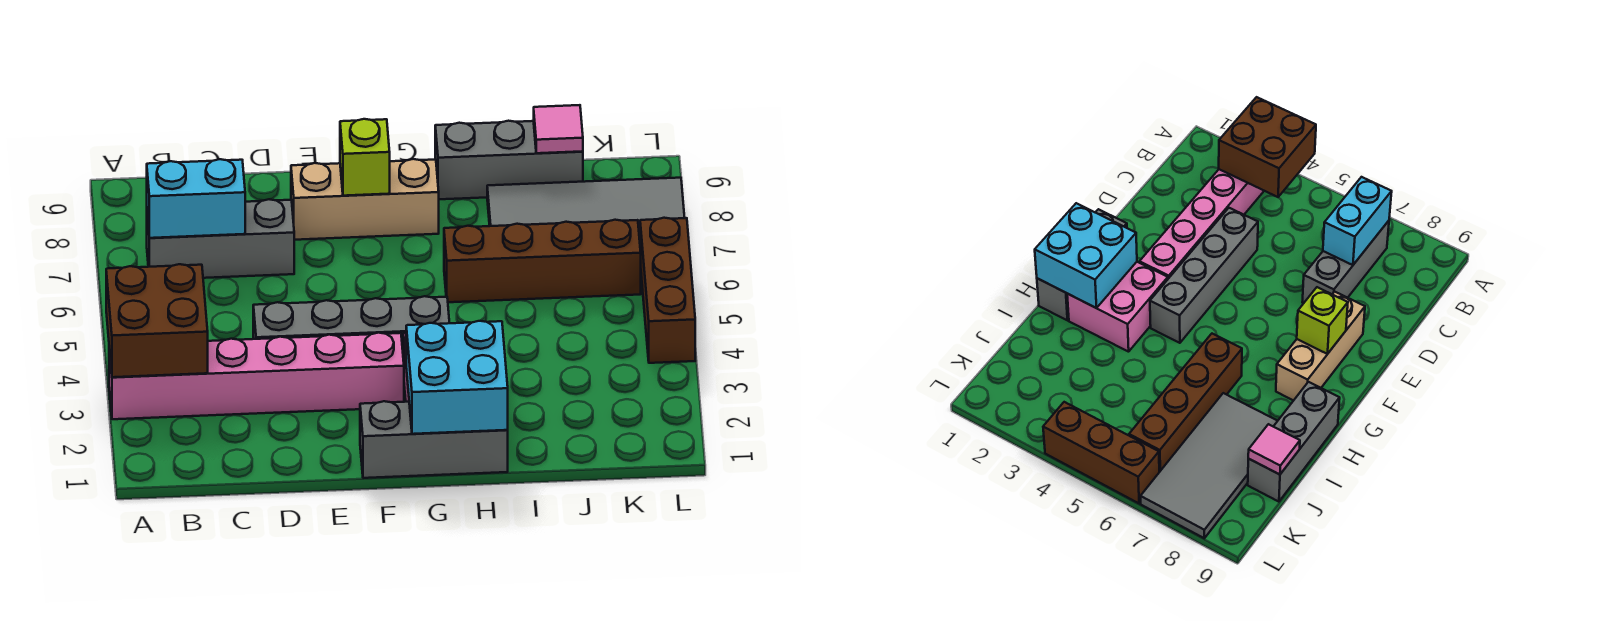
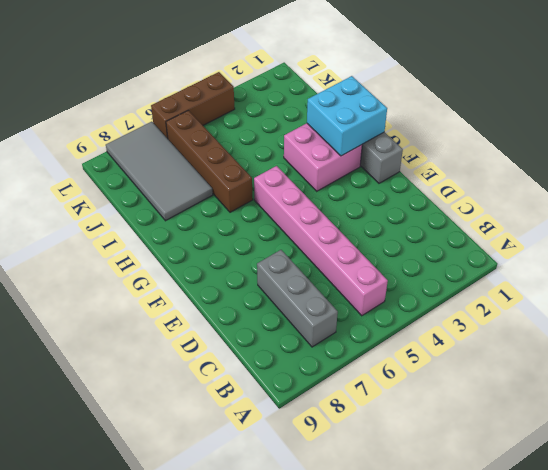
pink 1x6 brick [254,166,388,316] -> pink 1x6 brick moved to [109,333,404,419]
none -> grey 1x4 brick [253,296,449,349]
none -> tan 1x3 brick [291,159,439,240]
none -> grey 1x3 brick [435,121,583,199]

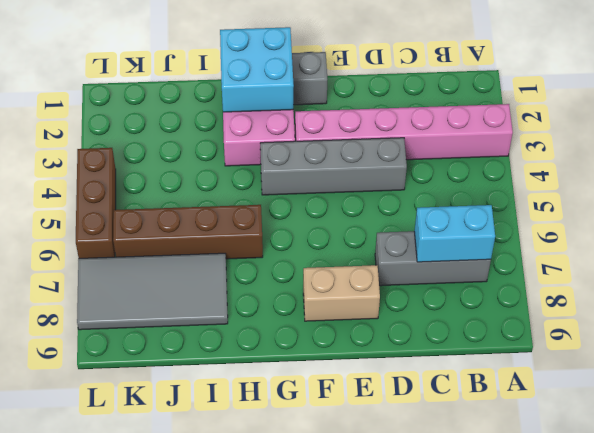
tan 1x2 brick [303,265,380,321] -> tan 1x3 brick [291,159,439,240]
none -> grey 1x3 brick [435,121,583,199]
none -> brown 2x2 brick [106,264,208,377]
none -> lime 1x1 brick [340,119,390,196]

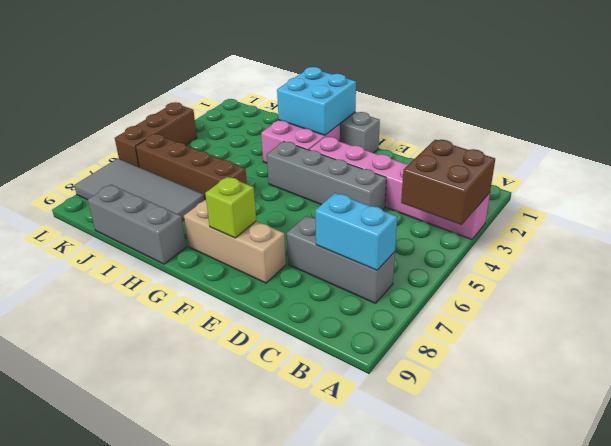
none -> pink 1x1 tile [534,105,583,153]

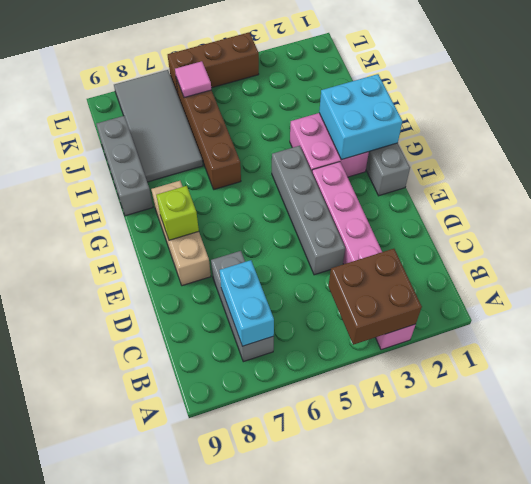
pink 1x1 tile [175,61,211,98] -> pink 1x1 tile moved to [534,105,583,153]

